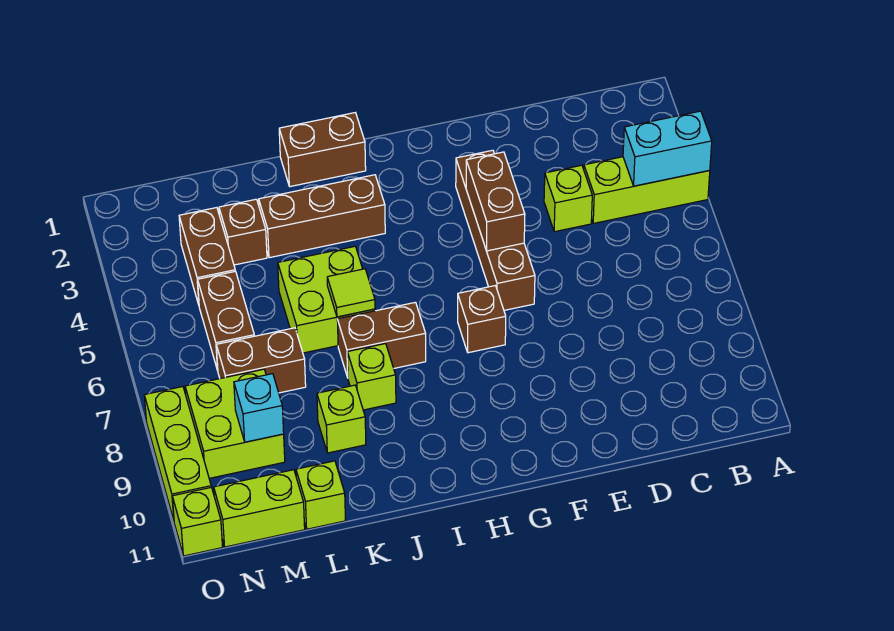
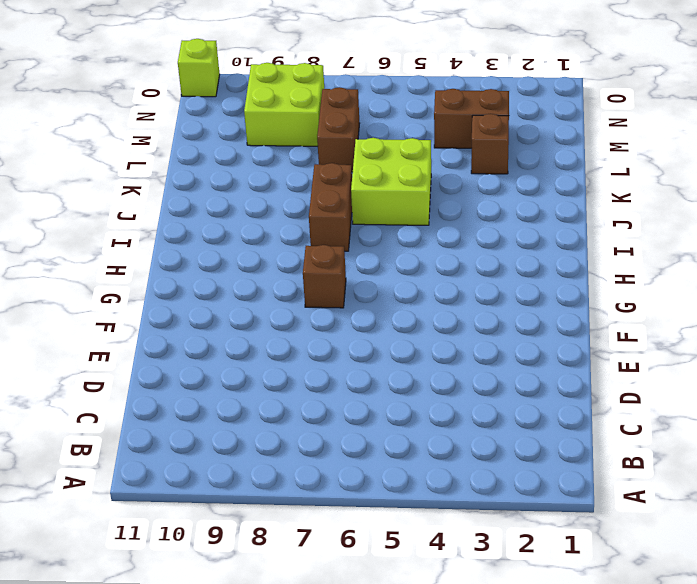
none -> lime 1x3 brick [584,157,710,223]
none -> lime 1x1 brick [544,165,592,232]
none -> brown 1x4 brick [456,150,535,310]

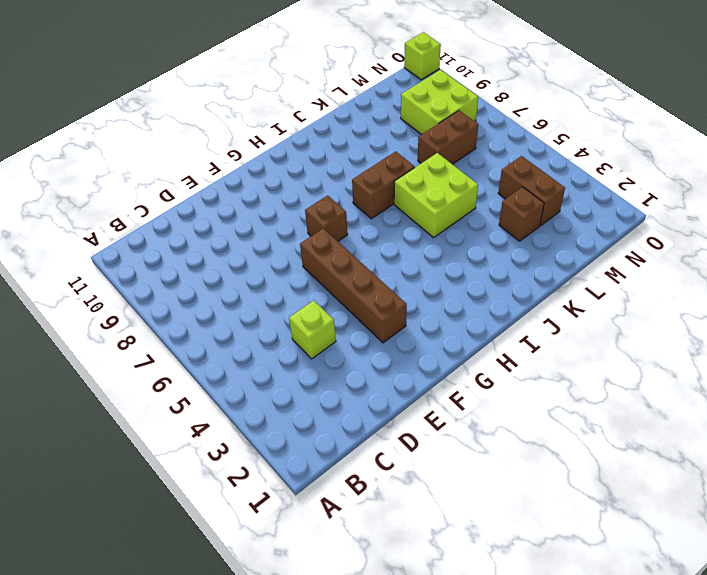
none -> lime 1x3 brick [584,157,710,223]
none -> brown 1x2 brick [279,113,366,187]
none -> brown 1x3 brick [259,175,385,258]

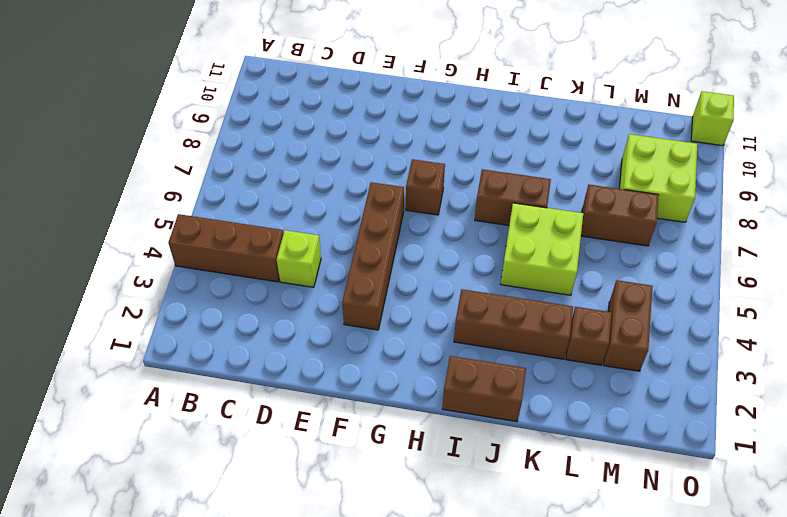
brown 1x3 brick [168,214,283,282] -> lime 1x3 brick [584,157,710,223]
none -> lime 1x1 brick [347,344,396,410]
none -> lime 1x1 brick [317,385,366,453]
none -> lime 1x1 brick [296,461,346,529]

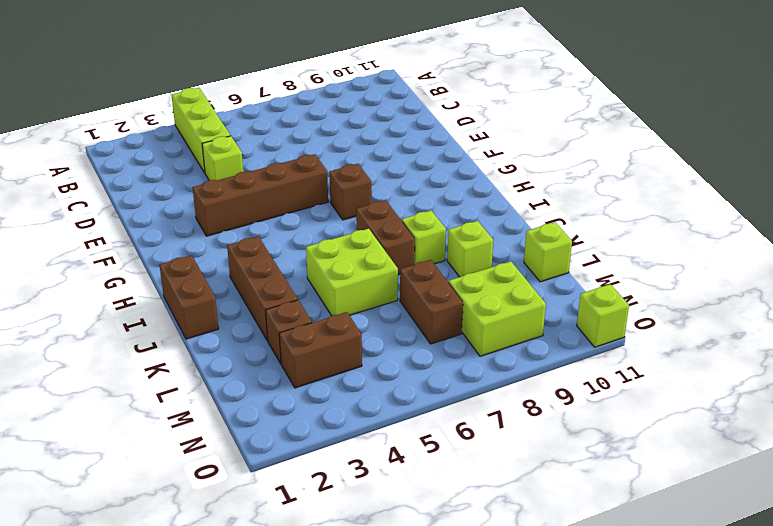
none -> brown 1x2 brick [198,271,254,371]
none -> lime 1x2 brick [214,470,305,547]
none -> lime 1x3 brick [144,387,211,520]

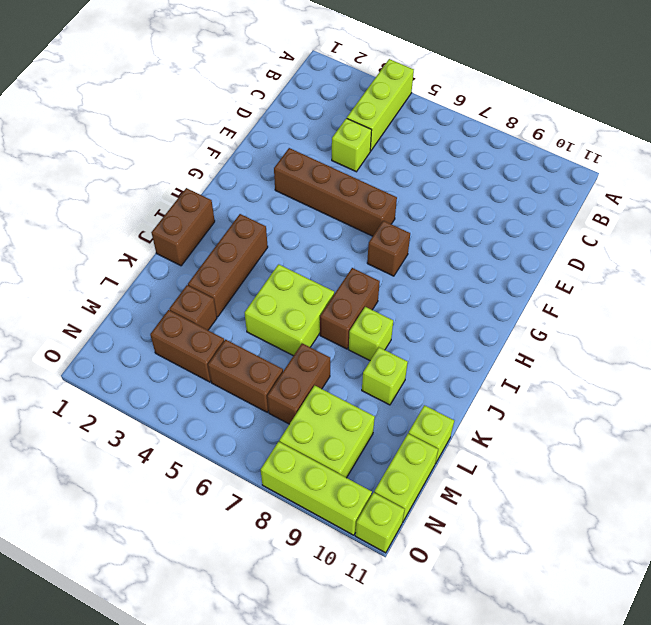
none -> cyan 1x2 brick [623,111,712,186]
none -> brown 1x2 brick [466,152,525,251]
none -> lime 1x1 tile [327,269,375,317]

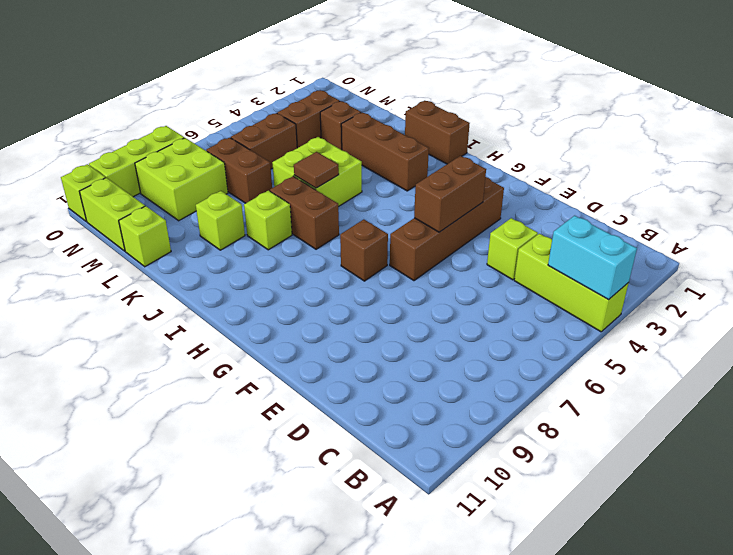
brown 1x1 tile [294,152,339,188] -> lime 1x1 tile [327,269,375,317]
none -> cyan 1x1 brick [234,374,284,442]

